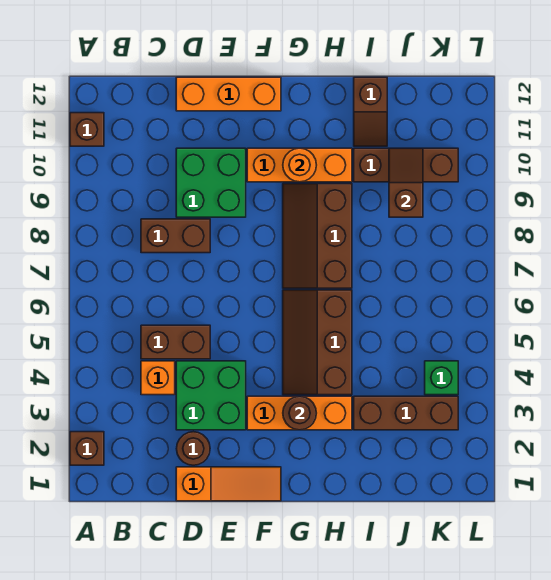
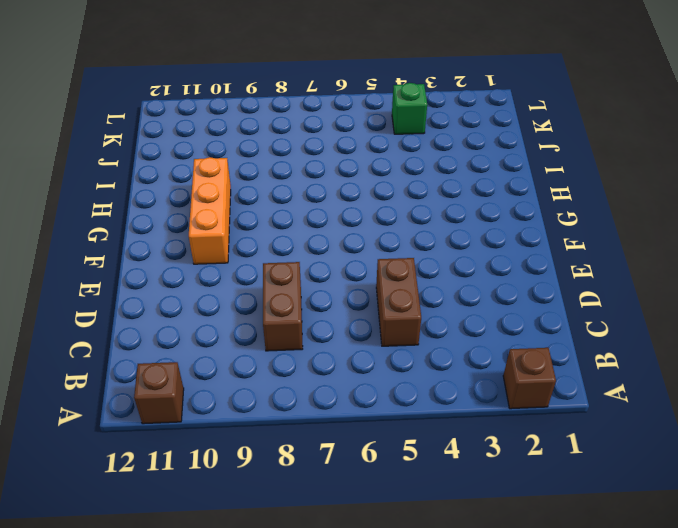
none -> orange 1x1 brick [141,361,175,395]
none -> orange 1x3 slope [176,467,281,501]
none -> brown 1x1 round brick [176,432,210,465]

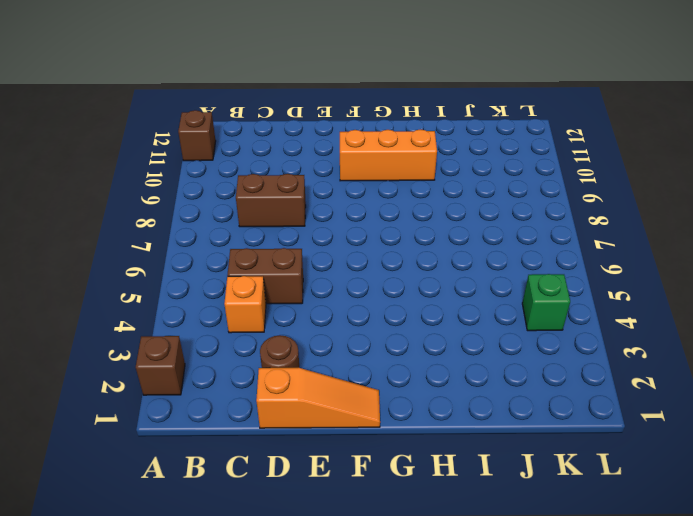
none -> green 2x2 brick [176,361,246,430]
none -> green 2x2 brick [176,148,246,217]
none -> orange 1x3 brick [176,77,281,111]

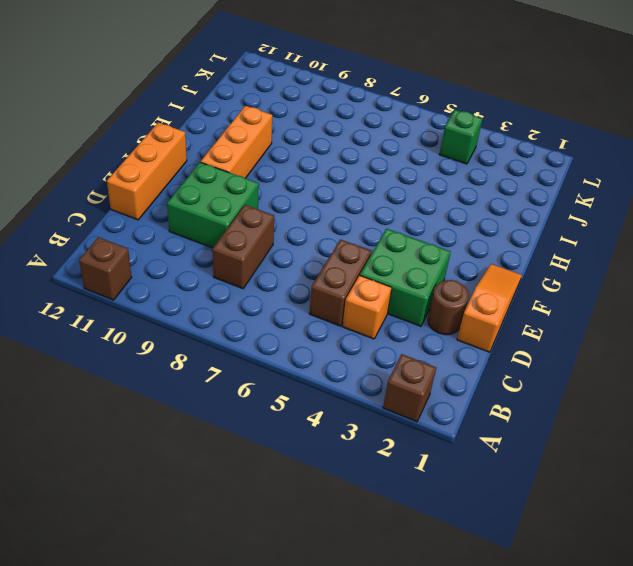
none -> orange 1x3 brick [247,396,352,430]
none -> brown 2x3 slope [283,290,352,395]
none -> brown 2x3 slope [283,184,352,288]

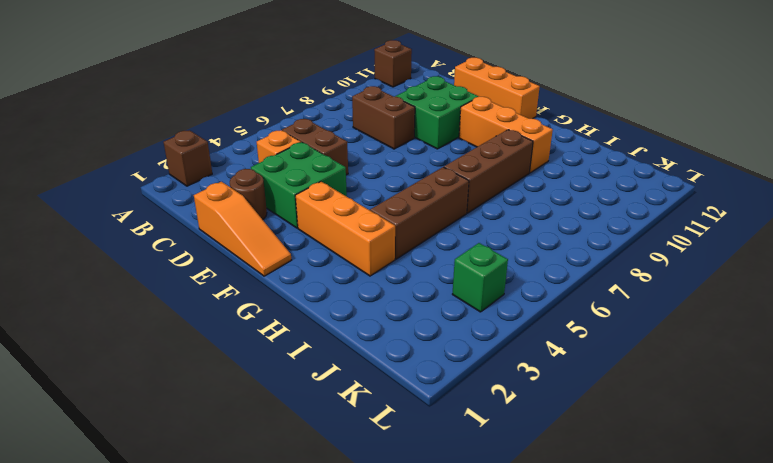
none -> brown 1x3 brick [354,396,458,430]
none -> brown 1x3 brick [354,148,458,182]
none -> brown 1x2 slope [354,77,387,146]

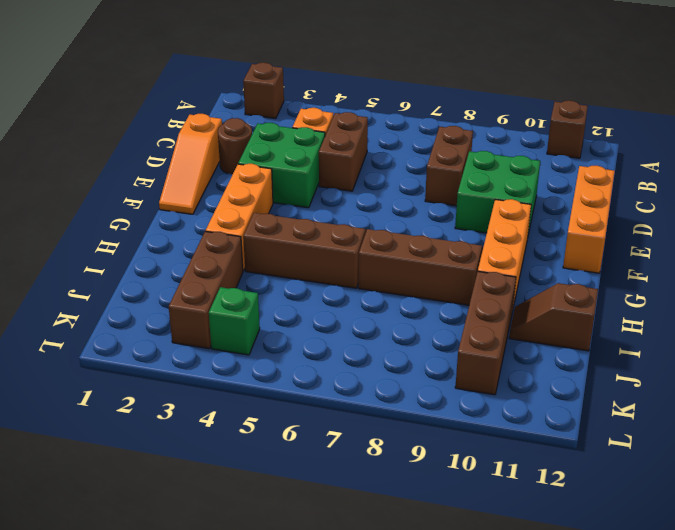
none -> brown 1x1 round brick [283,396,316,430]
none -> orange 1x1 round brick [283,148,316,182]
none -> brown 1x2 slope [389,148,423,217]

